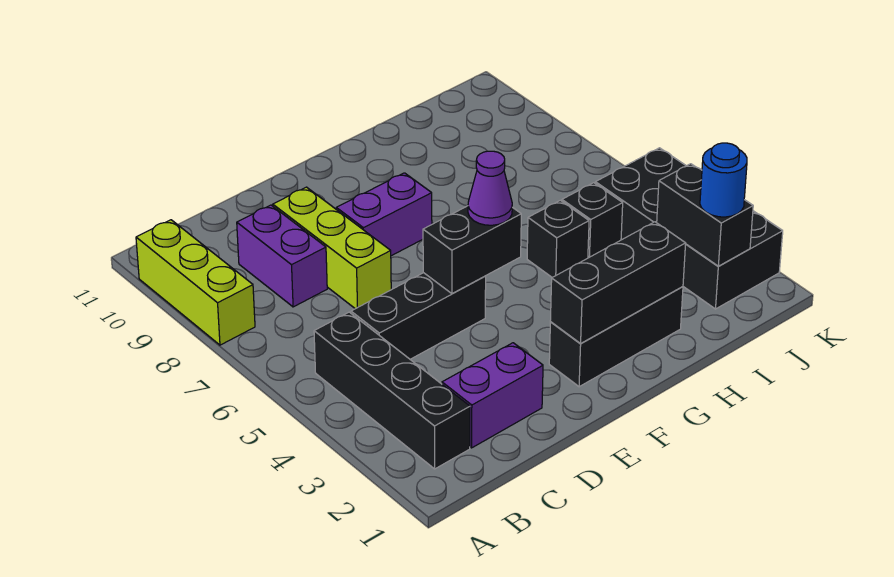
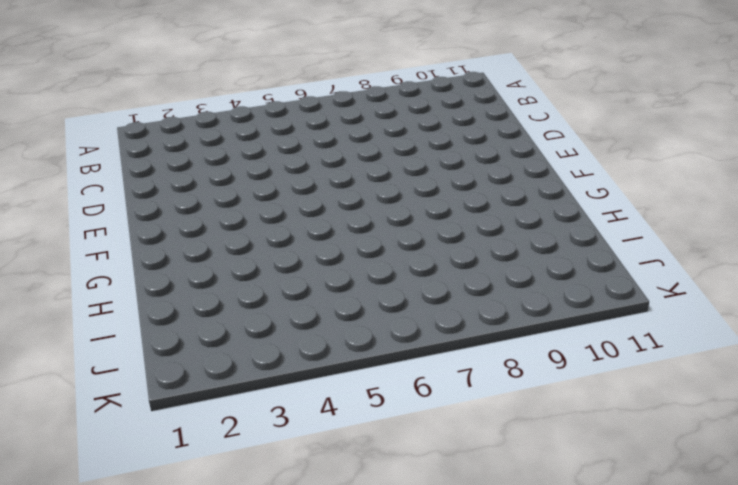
none -> lime 1x3 brick [136,220,255,345]
none -> black 1x4 brick [314,312,470,469]
none -> purple 1x2 brick [442,343,543,448]

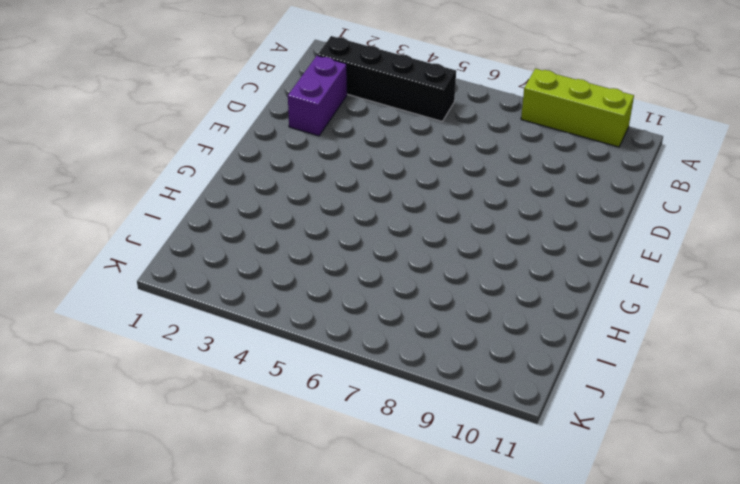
none -> black 1x3 brick [351,273,486,359]
none -> purple 1x2 brick [237,205,327,307]
none -> lime 1x3 brick [273,187,391,309]

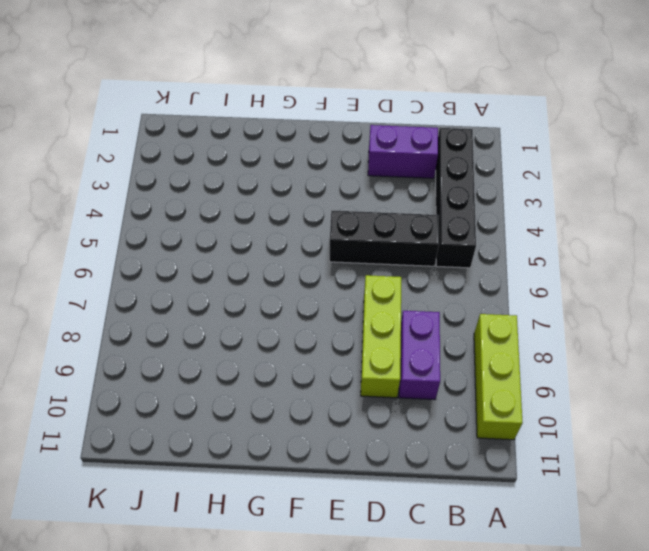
none -> purple 1x2 brick [336,173,432,256]
none -> black 1x3 brick [549,287,683,387]
none -> black 1x1 brick [527,200,589,277]

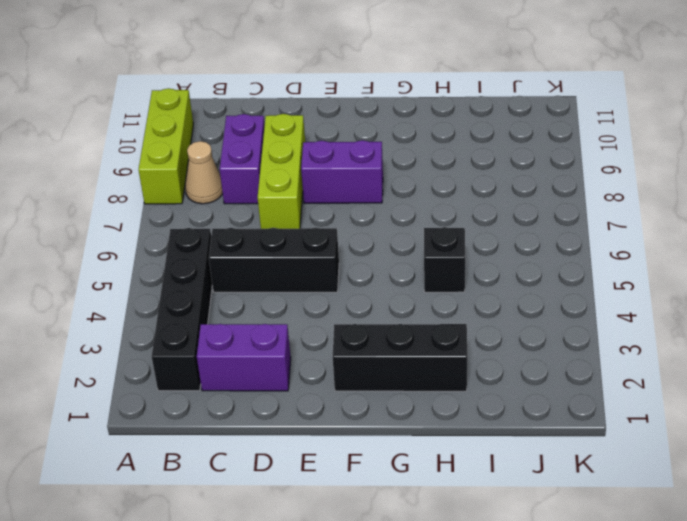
tan 1x1 cone [185,141,223,204] -> none
none -> black 1x1 brick [562,183,623,258]
none -> black 2x4 brick [595,148,783,309]
none -> black 1x2 brick [423,206,521,294]

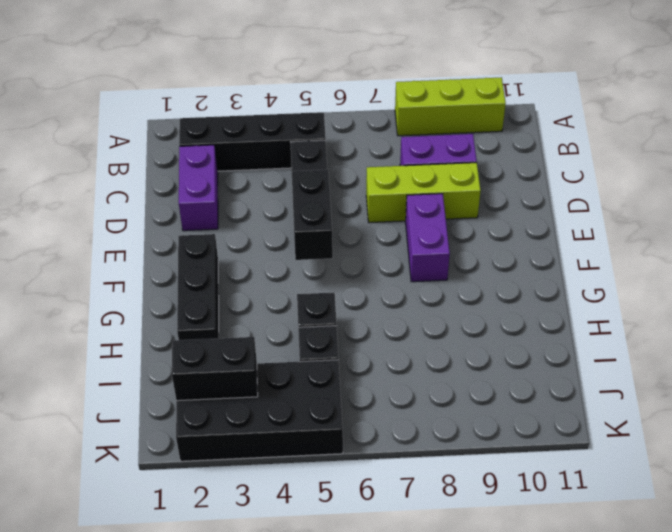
none -> black 1x3 brick [550,222,686,343]
none -> purple 1x1 cone [468,151,512,225]
none -> blue 1x1 round brick [700,143,747,217]

